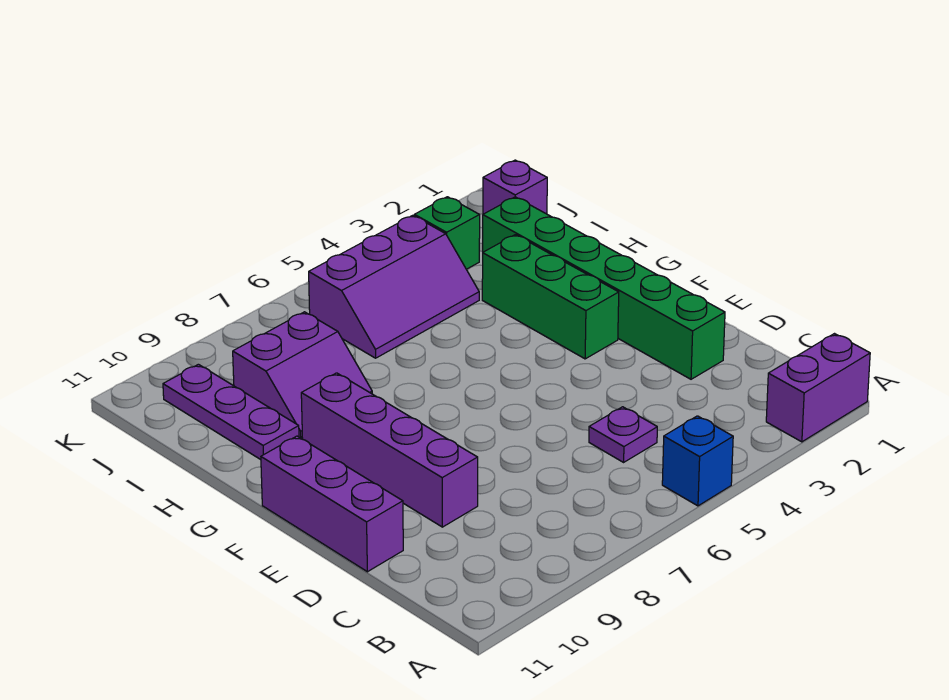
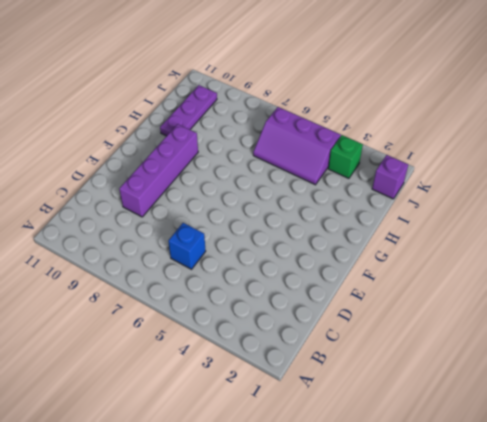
blue 1x1 brick [168,223,206,269] -> blue 1x1 brick moved to [662,416,733,506]
none -> purple 1x2 brick [766,334,870,442]
none -> purple 1x1 plate [589,407,657,462]
none -> green 1x6 brick [483,197,725,379]

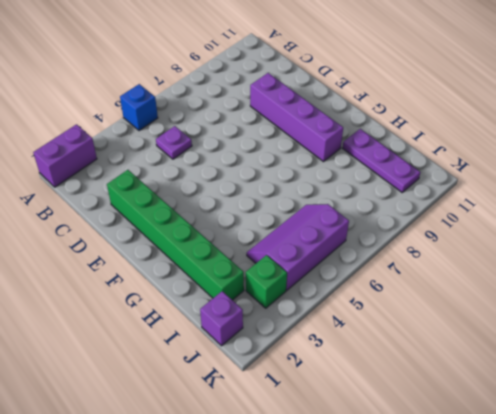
none -> purple 1x3 brick [261,436,403,572]
none -> green 1x3 brick [482,235,619,359]
none -> purple 2x2 slope [233,312,372,439]

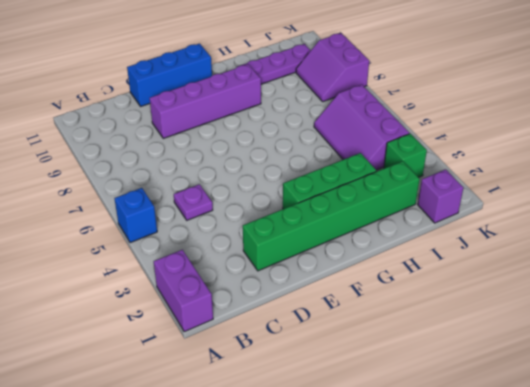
blue 1x3 brick [127,44,212,106] -> purple 1x3 brick [261,436,403,572]
purple 2x2 slope [296,33,369,102] -> purple 2x2 slope moved to [233,312,372,439]

